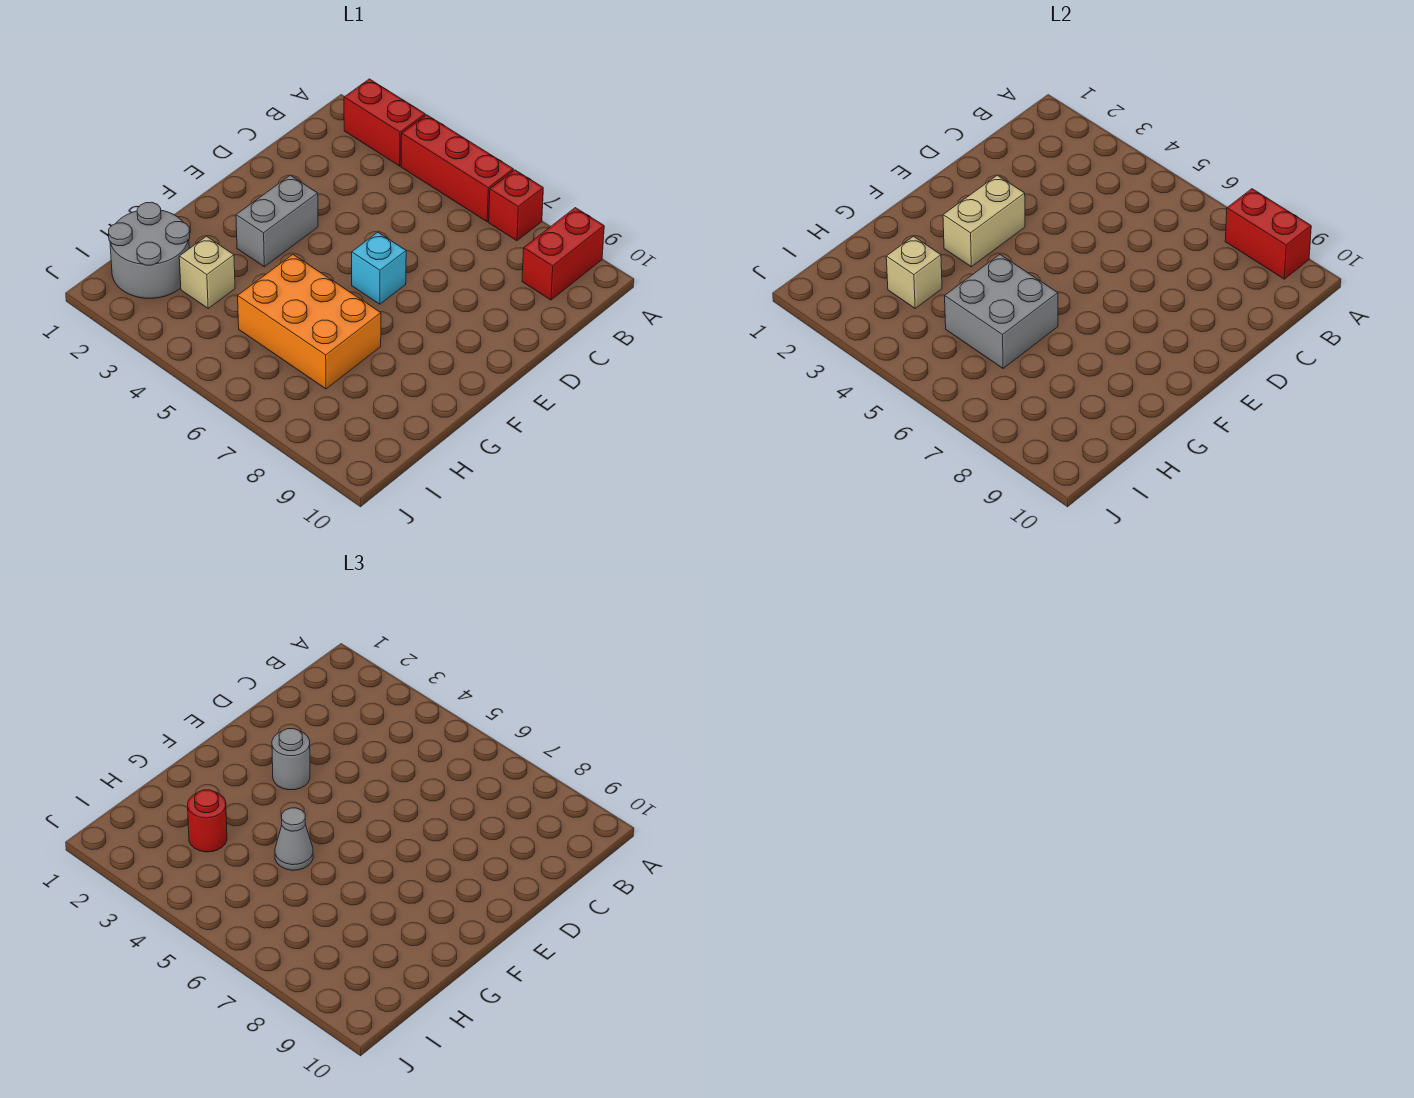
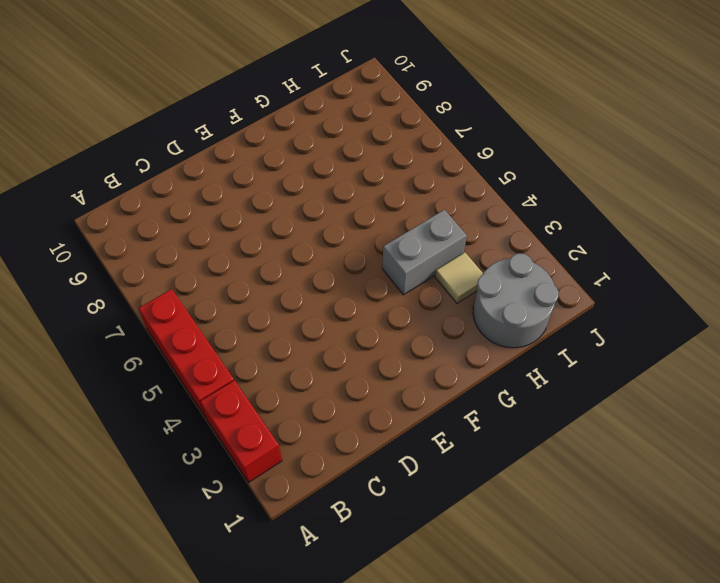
grey 1x2 brick [382,210,467,295] -> grey 1x2 brick moved to [236,175,318,267]
tan 1x1 tile [435,253,483,303] -> tan 1x1 brick [179,236,235,308]
none -> red 1x1 brick [489,170,543,241]
none -> red 1x2 brick [522,208,604,300]
none -> cyan 1x1 brick [352,232,406,304]

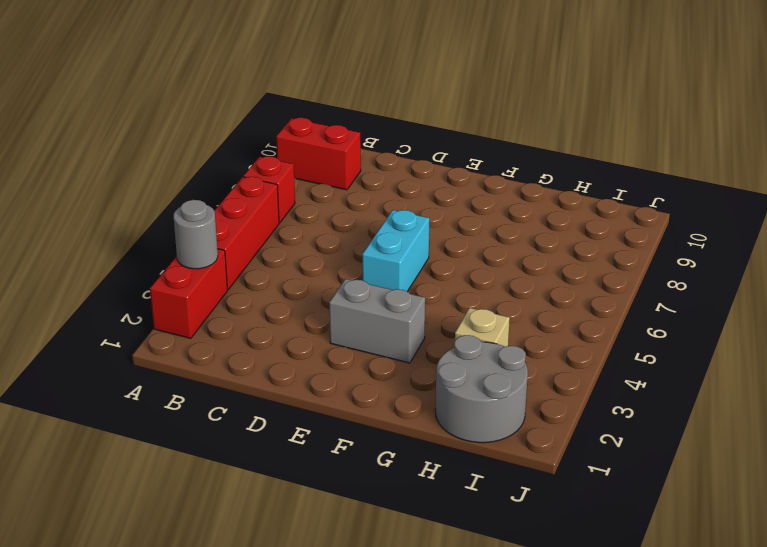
grey 1x1 round brick [174,200,218,269] -> grey 1x1 round brick moved to [272,728,310,790]
cyan 1x2 brick [362,210,429,292] -> cyan 1x1 brick [352,232,406,304]
none -> orange 2x3 brick [238,255,381,389]
none -> red 1x2 brick [1225,189,1311,279]
none -> tan 1x2 brick [943,175,1025,267]

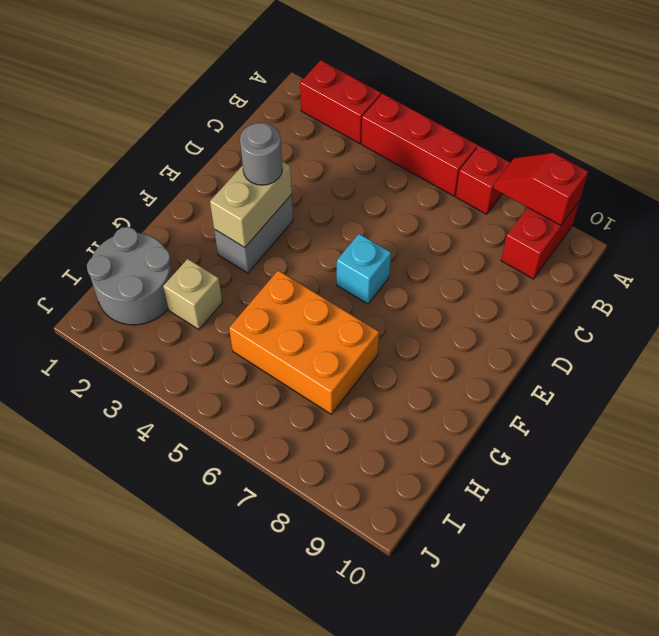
red 1x2 slope [494,153,588,225] -> red 1x2 brick [1225,189,1311,279]
none -> grey 2x2 brick [945,255,1058,368]
none -> tan 1x1 brick [886,236,942,308]
none -> grey 1x1 cone [275,808,313,870]

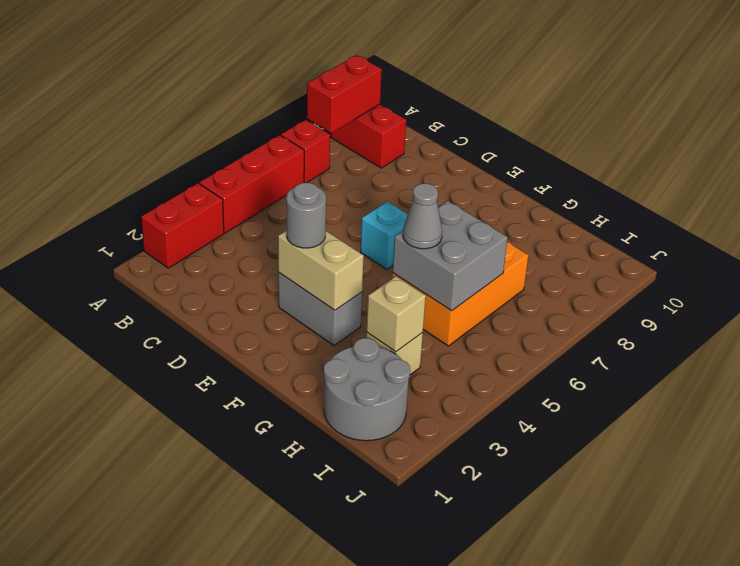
none -> red 1x1 round brick [188,790,227,852]

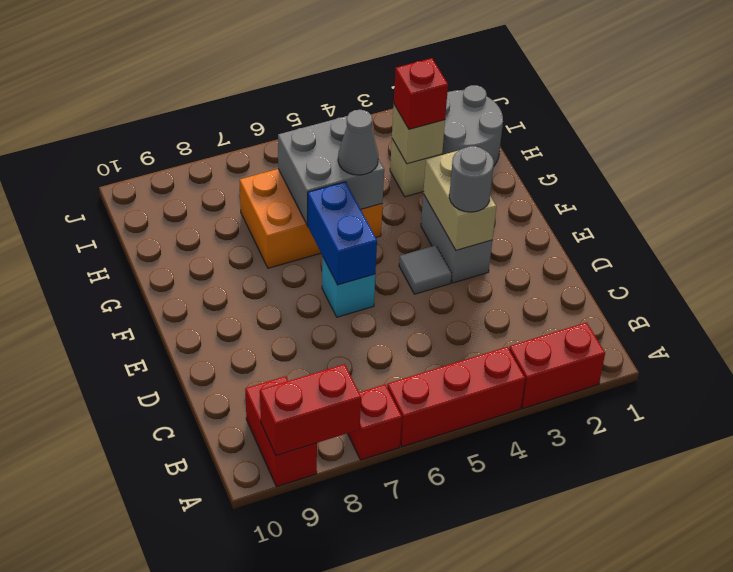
grey 1x1 tile [399,245,452,294] -> none
blue 1x2 brick [307,182,377,285] -> none
red 1x1 brick [394,58,448,129] -> red 1x1 round brick [188,790,227,852]

